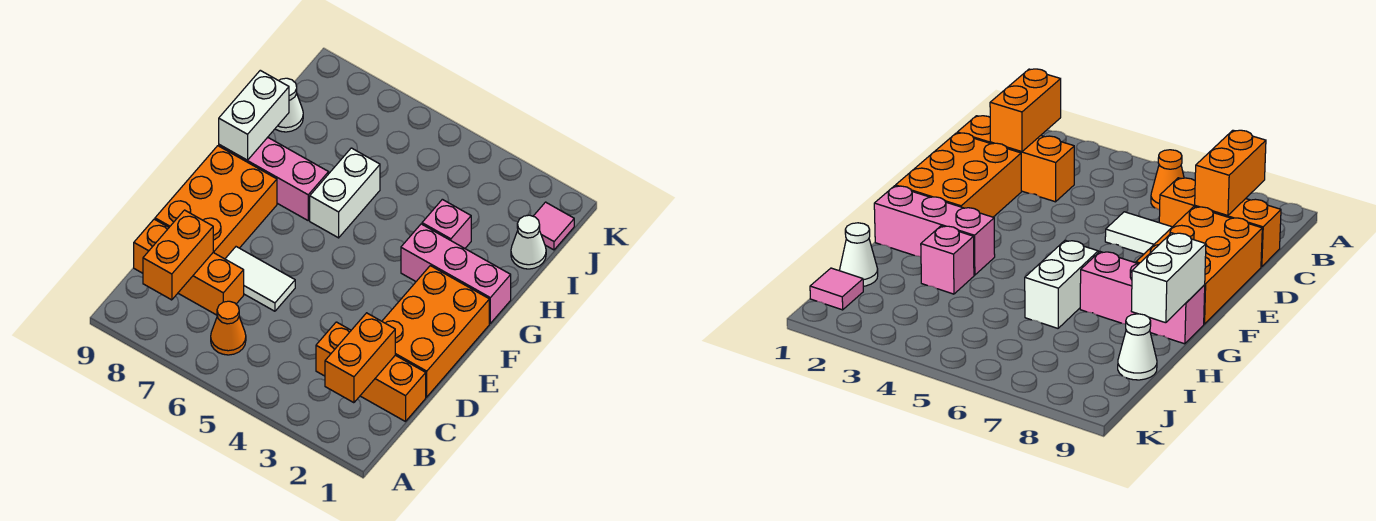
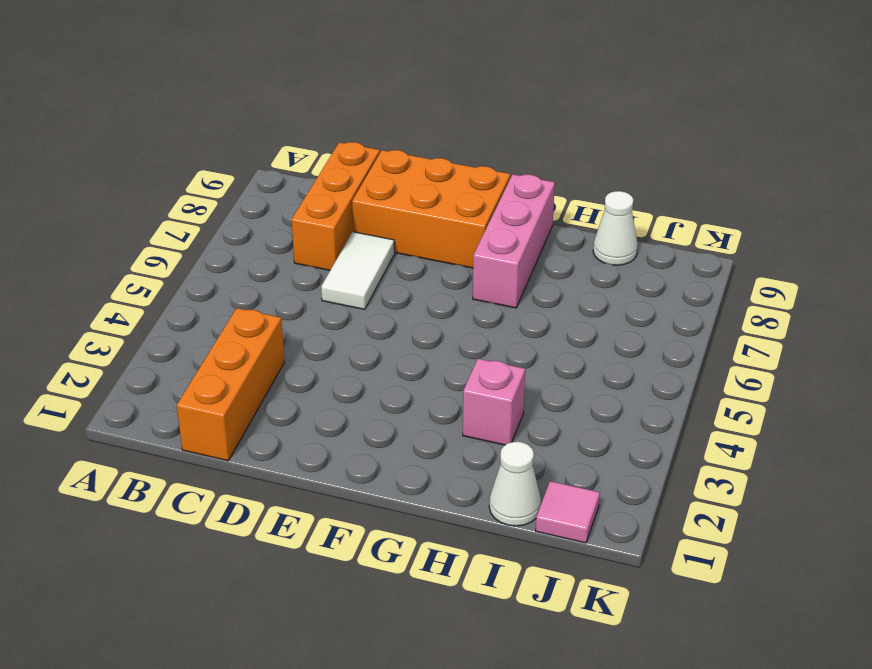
none -> orange 1x1 cone [211,301,246,355]
none -> orange 2x3 brick [382,266,489,397]
none -> pink 1x3 brick [401,224,511,323]

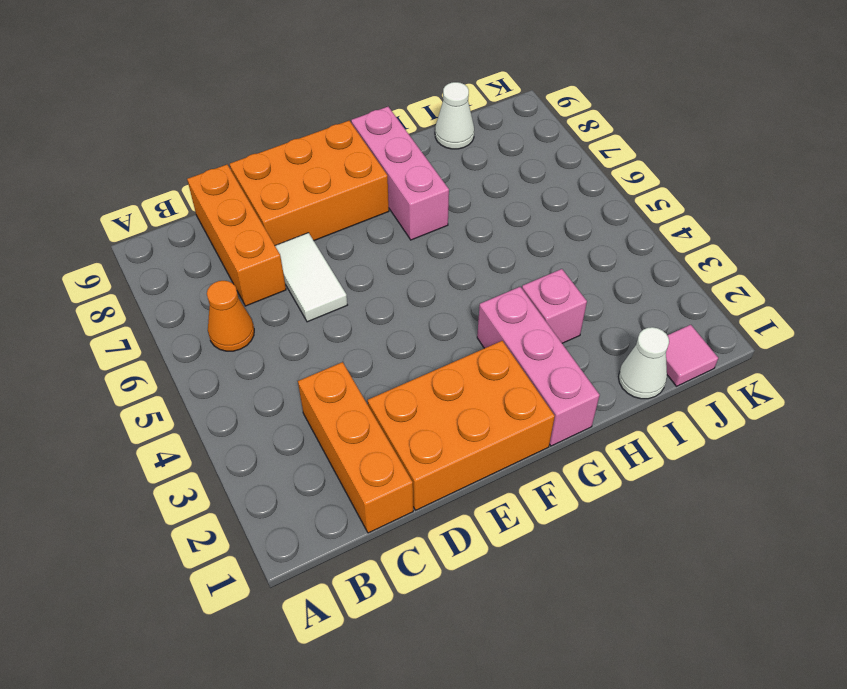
none -> white 1x2 brick [310,148,380,238]
none -> orange 1x2 brick [325,313,395,403]
none -> orange 1x2 brick [143,210,213,300]

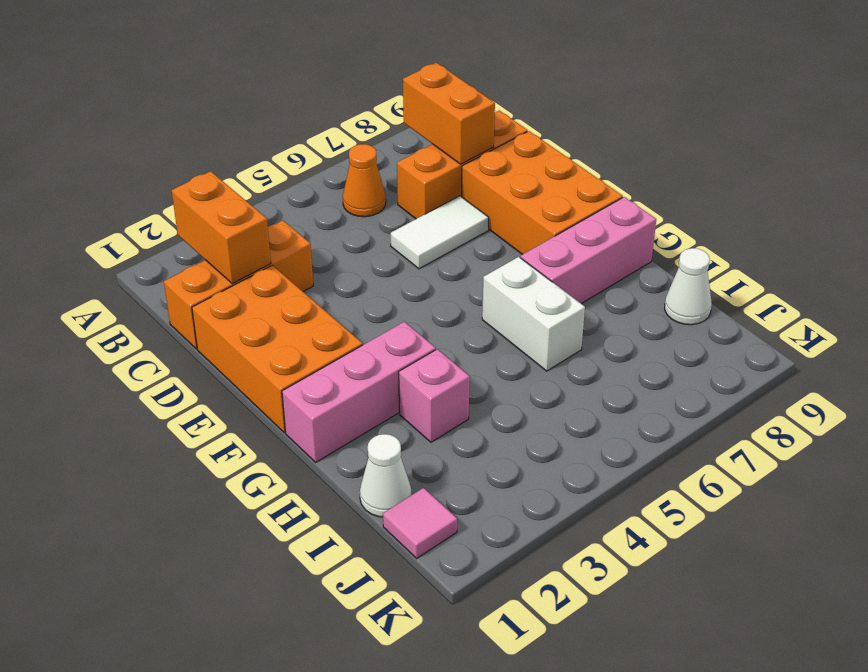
none -> white 1x2 brick [219,70,289,160]

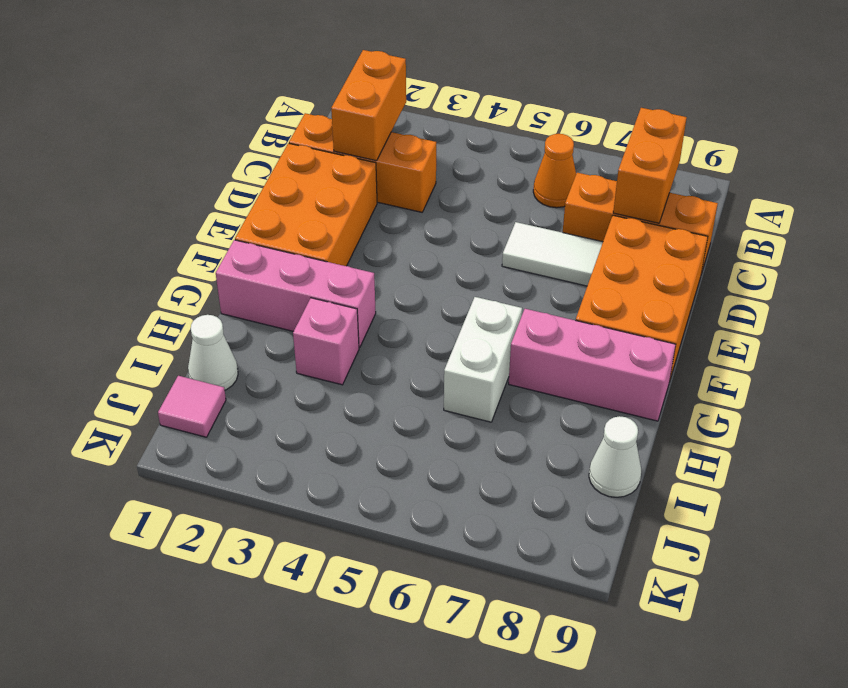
none -> white 1x2 brick [219,70,289,160]

